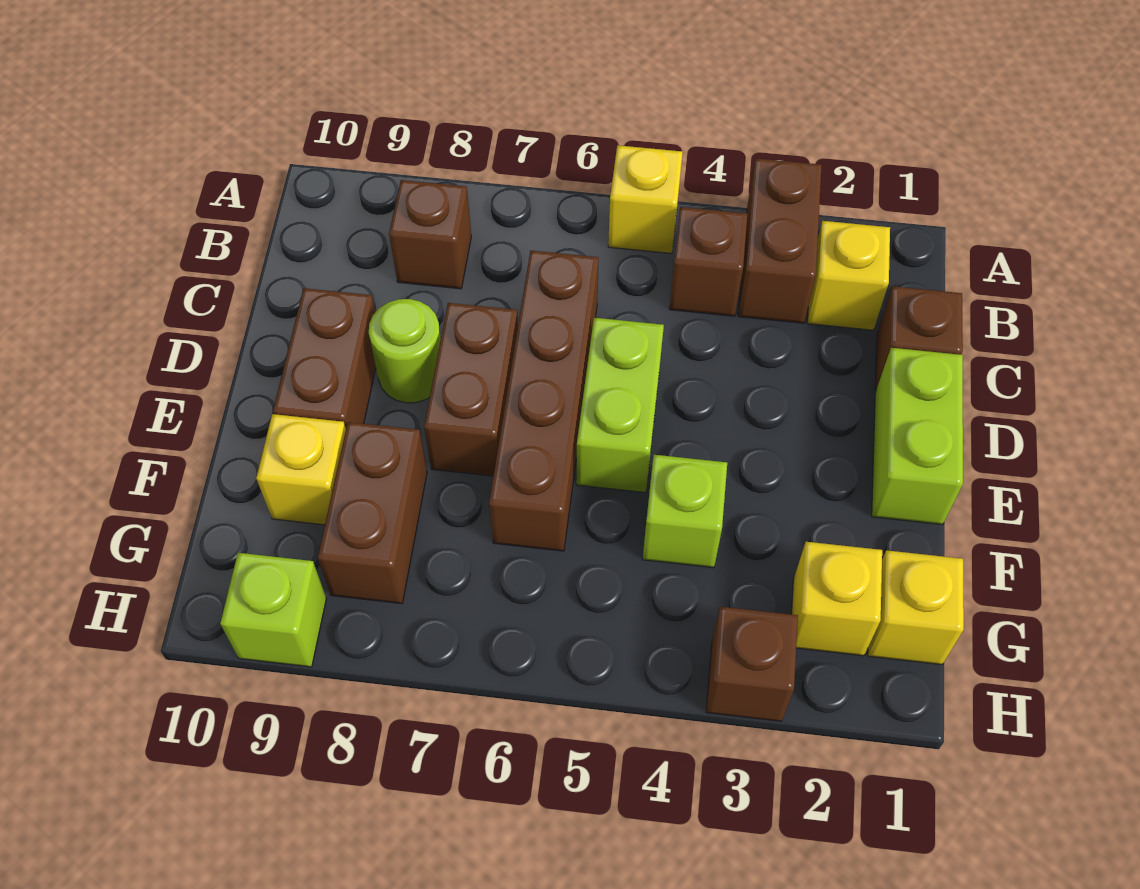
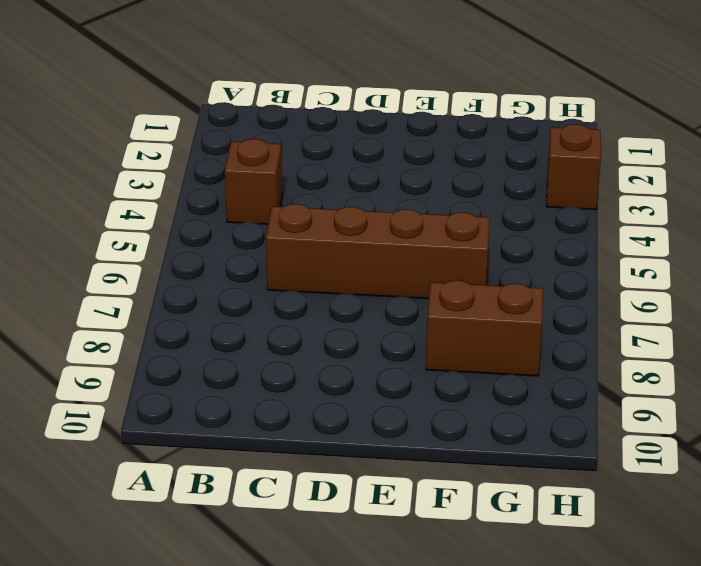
none -> brown 1x2 brick [738,158,822,323]
none -> yellow 1x1 brick [608,145,683,253]
none -> yellow 1x1 brick [807,221,890,330]

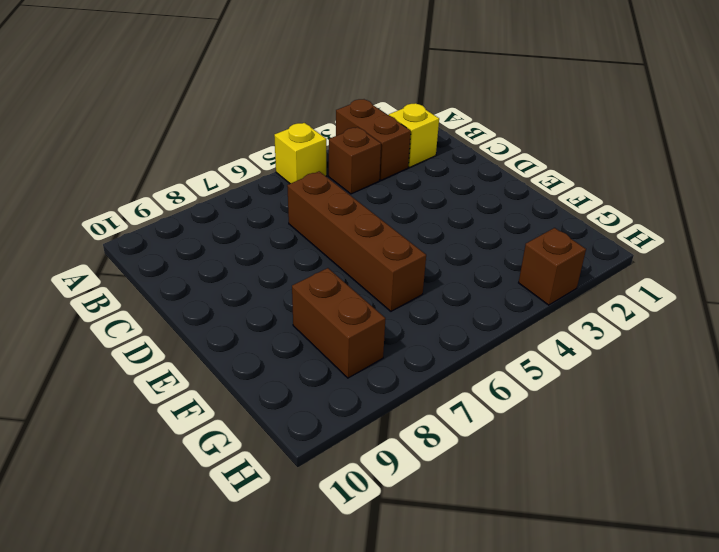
none -> brown 1x1 brick [389,180,471,289]
none -> brown 1x1 brick [875,286,963,390]
none -> lime 1x2 brick [872,348,963,525]

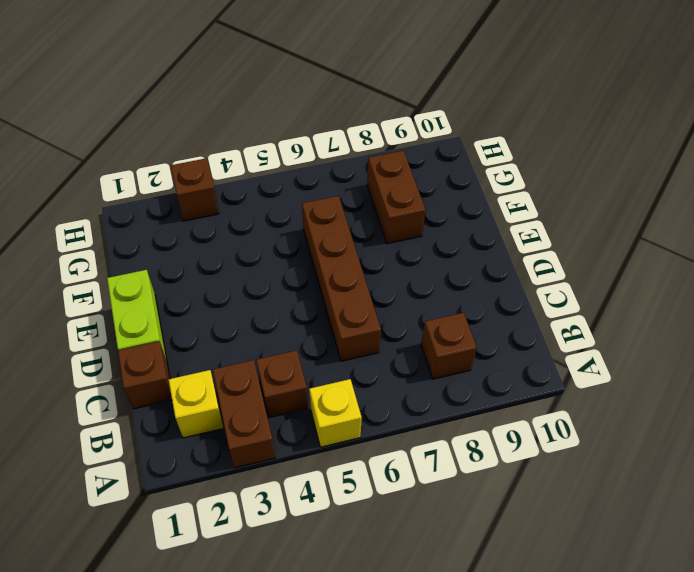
none -> lime 1x2 brick [576,318,664,493]
none -> brown 1x2 brick [424,303,518,476]
none -> lime 1x1 round brick [369,299,441,403]

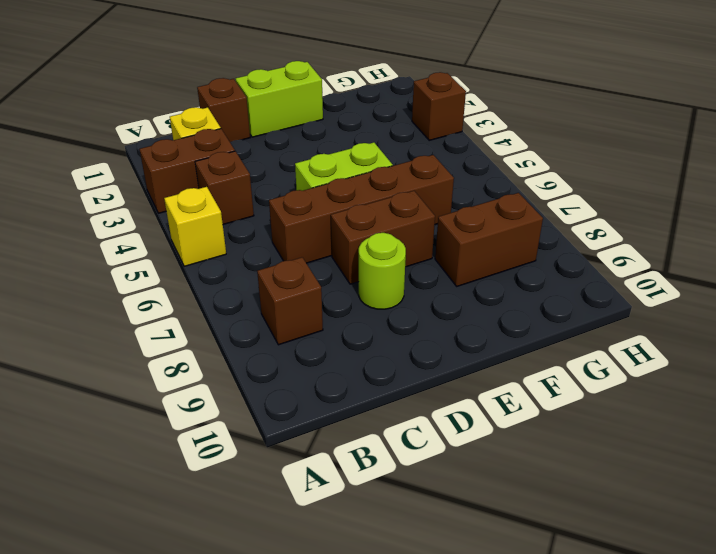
none -> brown 1x2 brick [273,288,376,428]
none -> lime 1x1 brick [643,455,727,568]
none -> yellow 1x1 brick [256,414,346,525]

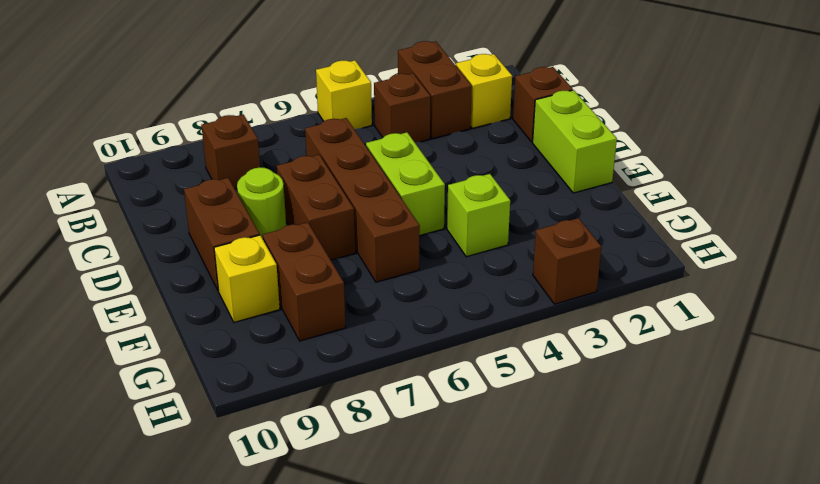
none -> yellow 1x1 brick [868,550,964,665]
none -> yellow 1x1 brick [791,542,882,656]
none -> lime 1x1 brick [220,553,326,667]

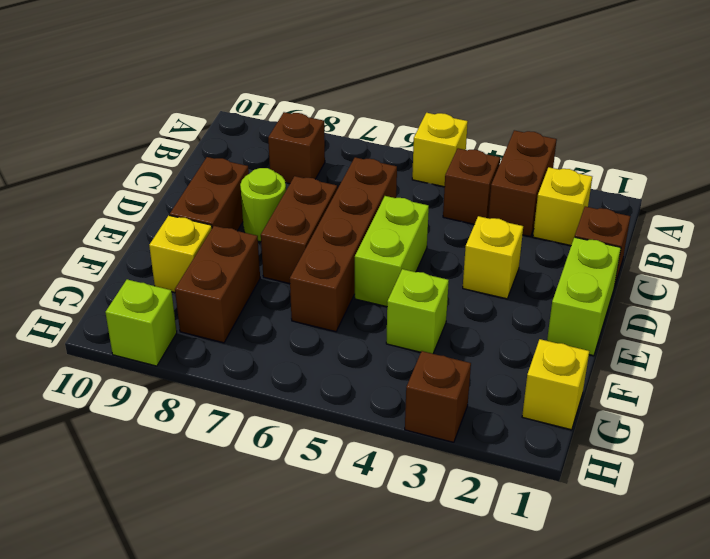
yellow 1x1 brick [463,216,523,299] -> yellow 1x1 brick moved to [791,542,882,656]

